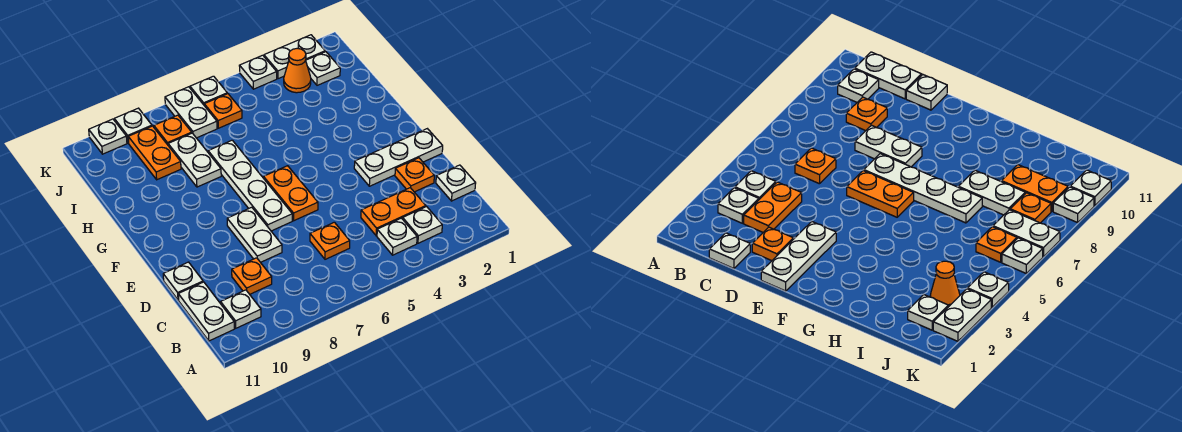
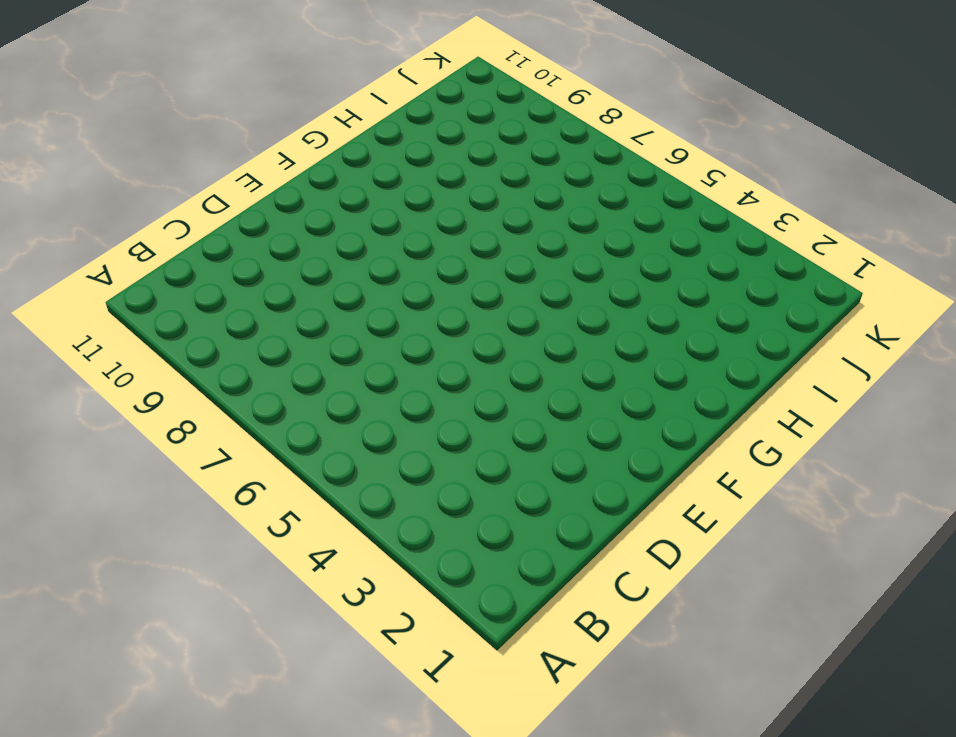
none -> white 1x1 plate [403,207,442,243]
none -> white 1x1 plate [377,218,417,255]
none -> white 1x1 plate [221,290,261,328]

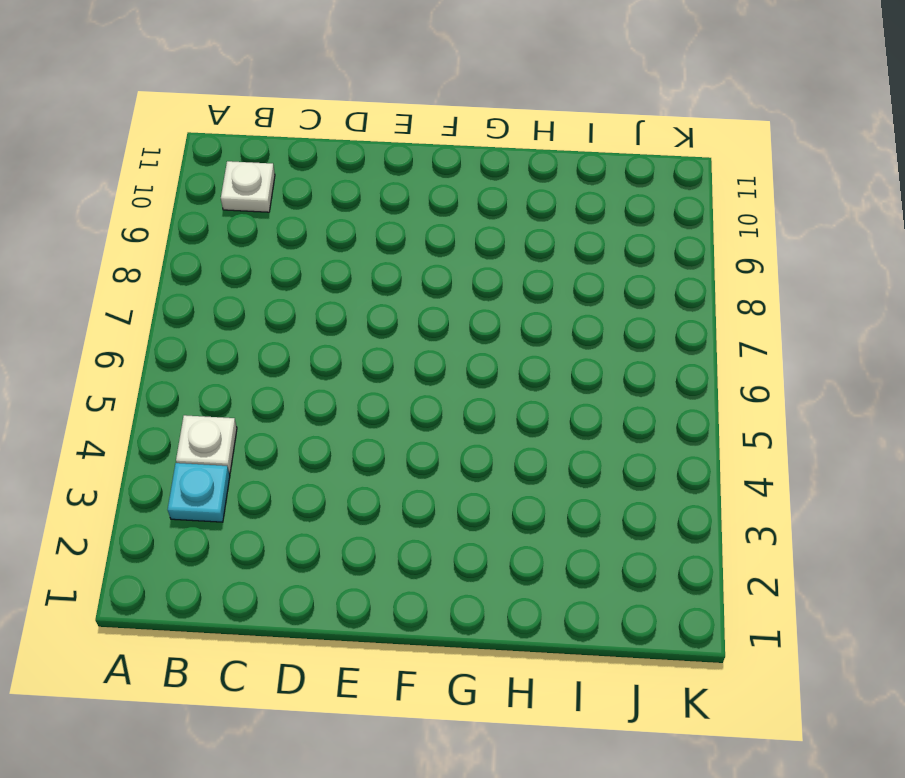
cyan 1x1 plate [168,463,230,522] -> white 1x1 plate [403,207,442,243]
none -> white 1x2 plate [178,282,234,341]
none -> white 1x1 plate [436,165,476,201]
none -> orange 1x2 plate [361,188,426,236]

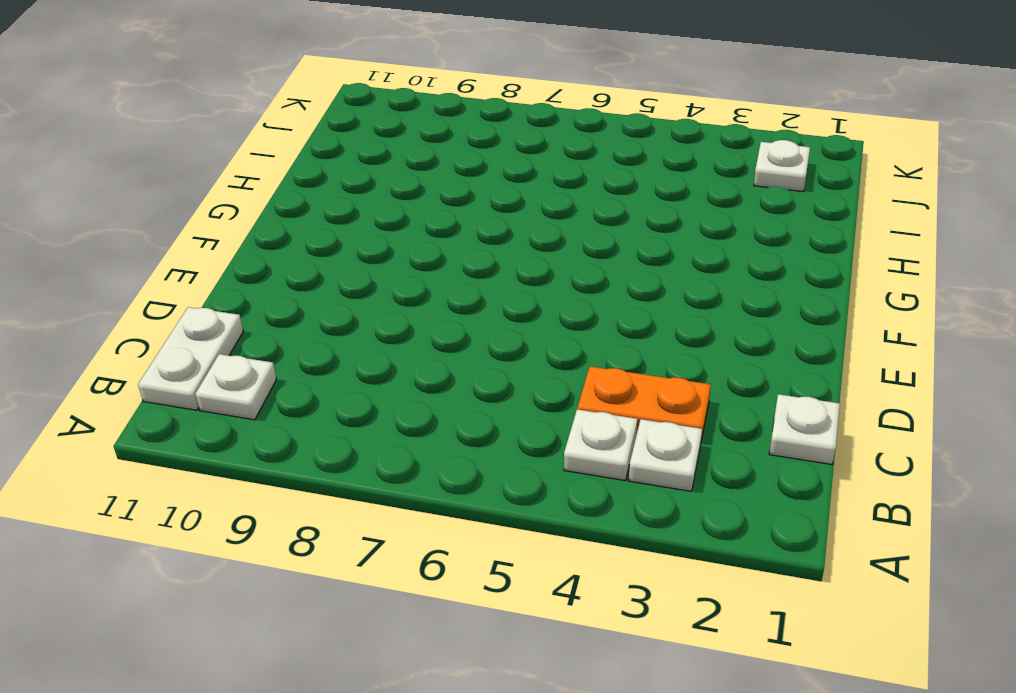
none -> orange 1x1 plate [310,222,350,259]
none -> orange 1x1 plate [232,258,272,294]
none -> orange 1x1 plate [395,158,434,192]

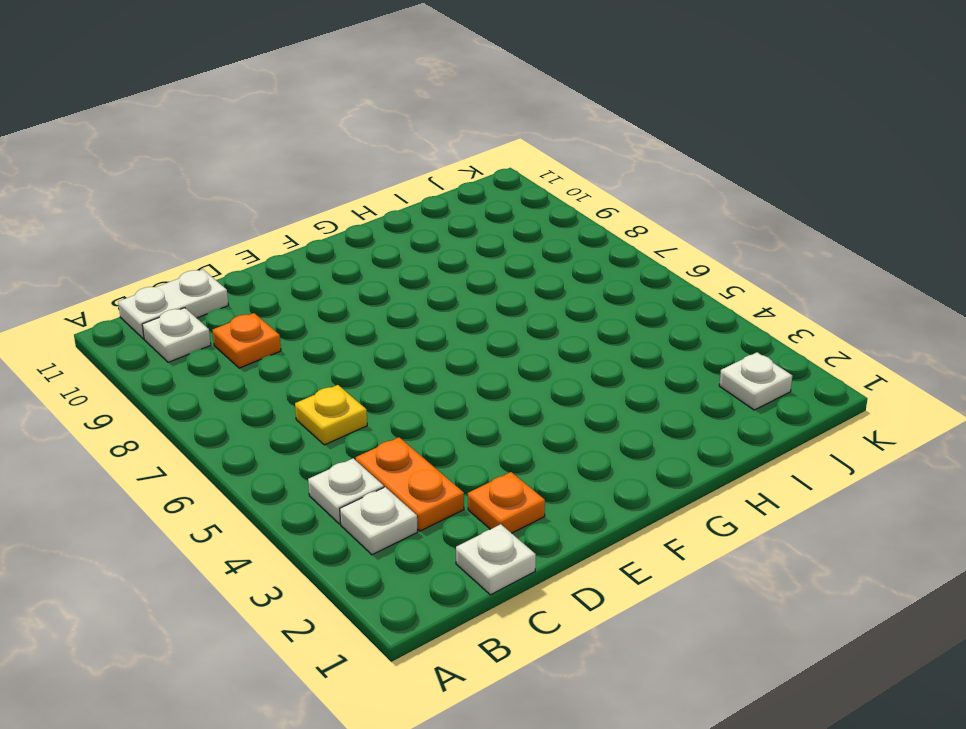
yellow 1x1 plate [295,385,367,445] -> orange 1x1 plate [310,222,350,259]
none -> white 1x2 plate [227,207,282,262]
none -> white 1x1 plate [163,262,203,300]
none -> white 1x3 plate [354,129,443,186]

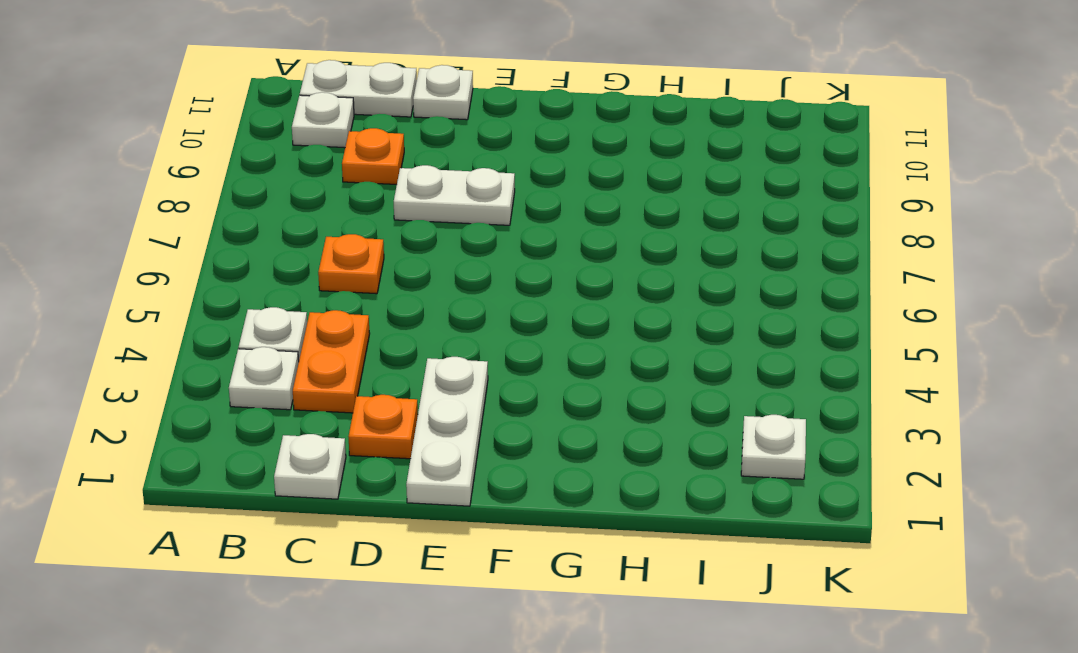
none -> orange 1x2 plate [264,166,318,221]
none -> white 1x4 plate [208,140,292,231]
none -> white 1x2 plate [168,133,221,187]

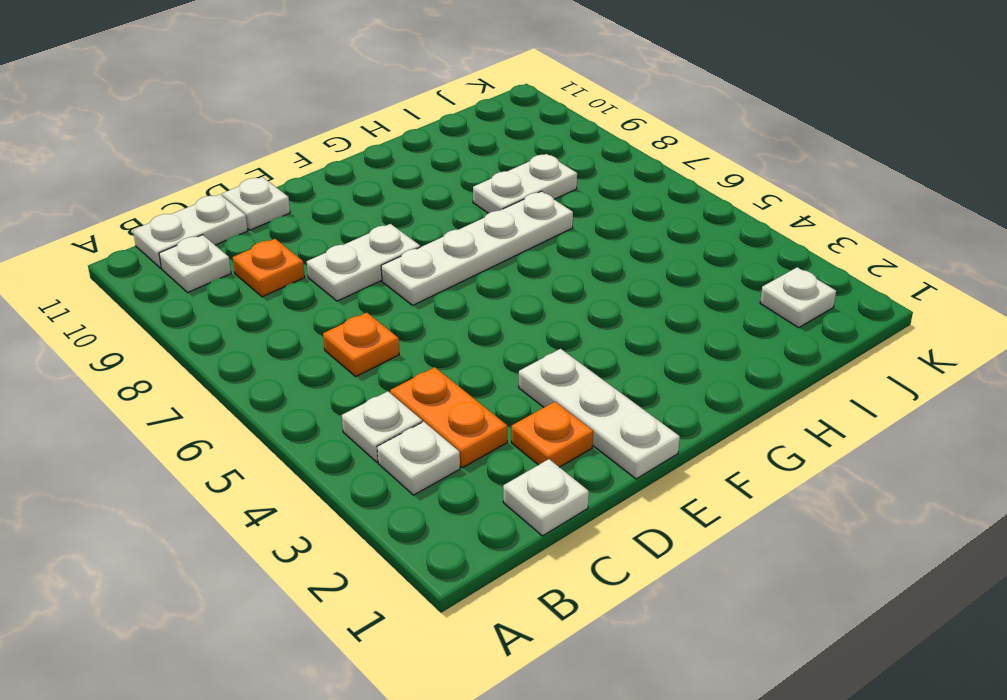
none -> orange 1x2 plate [264,166,318,221]
none -> orange 1x2 plate [128,126,181,180]
none -> orange 1x1 cone [284,48,311,93]

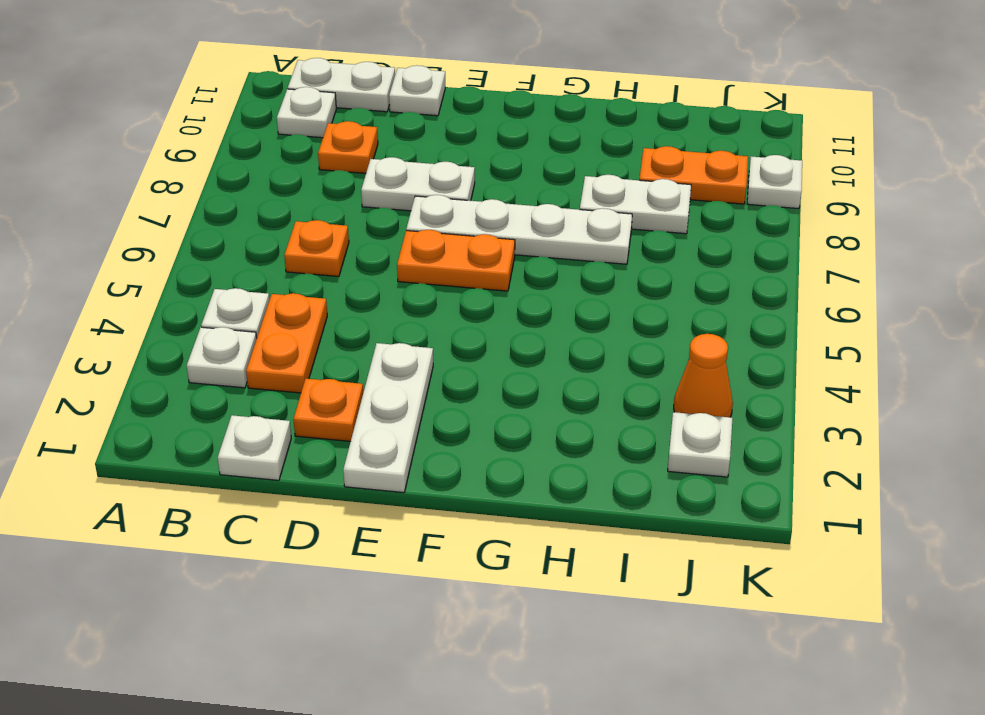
none -> orange 1x1 plate [204,94,242,128]
none -> white 1x2 plate [165,87,217,138]
none -> orange 1x1 plate [154,115,192,145]

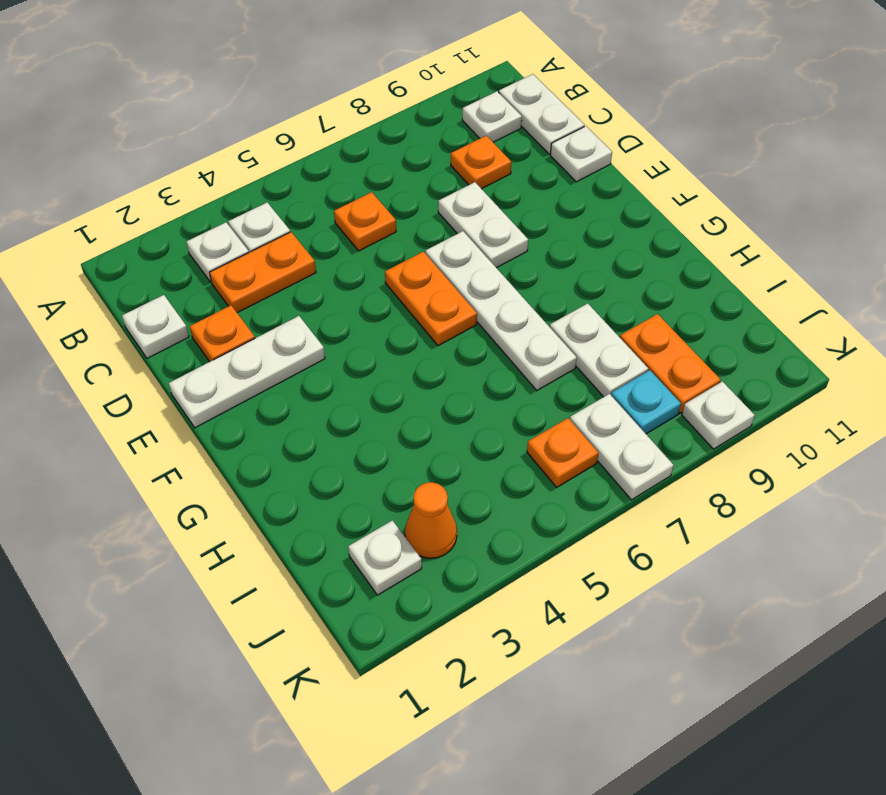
cyan 1x1 plate [611,370,681,434] -> orange 1x1 plate [154,115,192,145]
none -> white 1x2 plate [264,35,325,79]
none -> white 1x1 plate [239,55,277,89]
none -> white 1x1 plate [190,76,227,105]

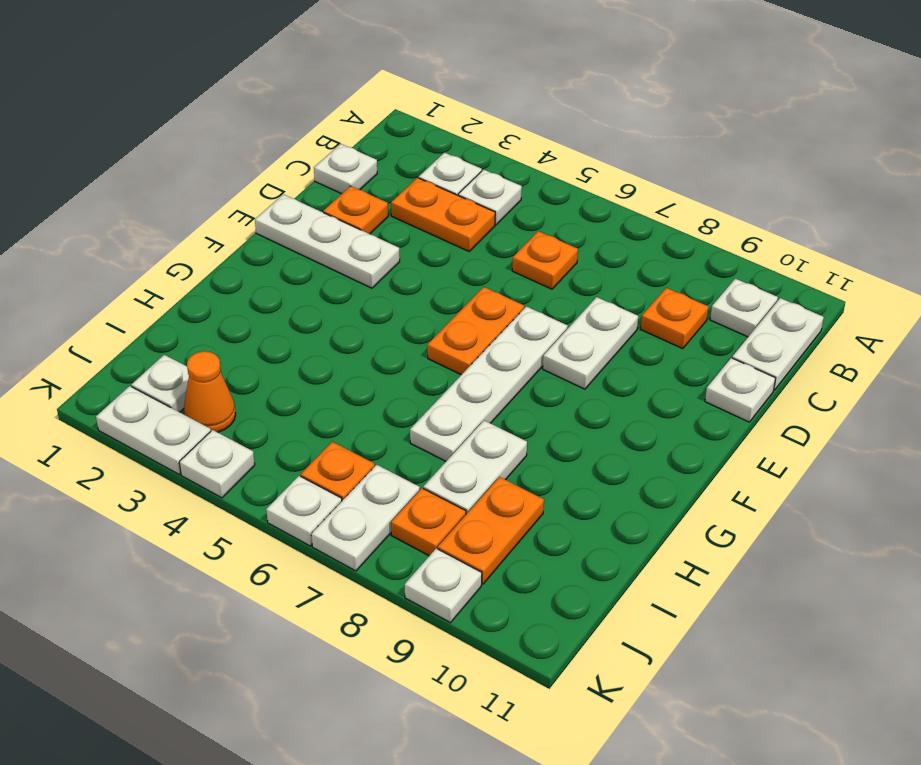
none -> white 1x1 plate [89,119,127,154]

